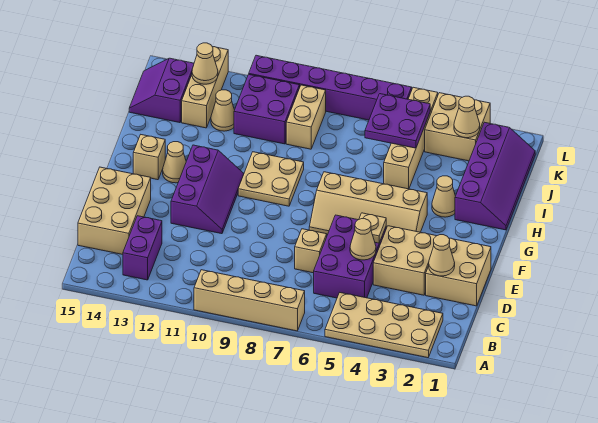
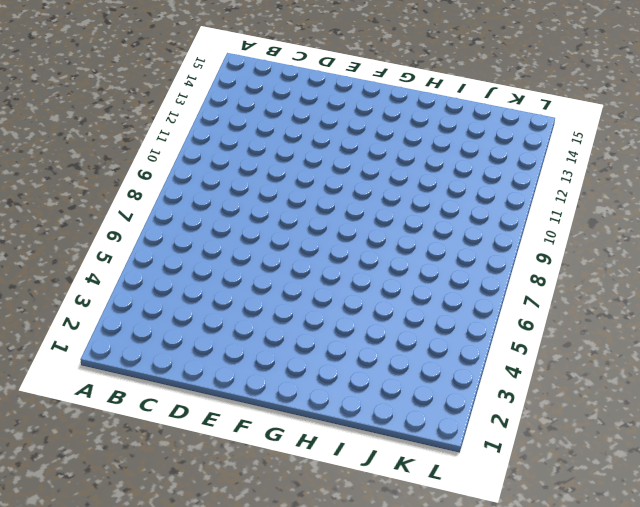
none -> tan 2x4 plate [325,293,443,358]
none -> tan 1x4 brick [194,270,305,331]
none -> purple 1x2 brick [123,216,162,280]

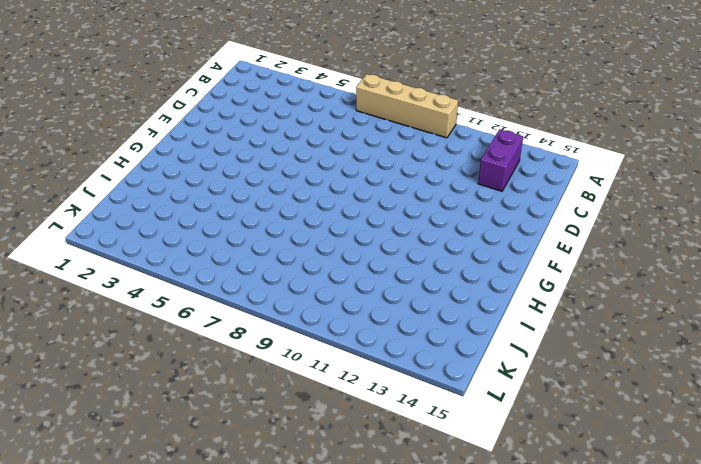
none -> tan 2x4 plate [325,293,443,358]
none -> purple 2x3 brick [314,215,386,298]
none -> tan 2x3 brick [78,167,151,254]

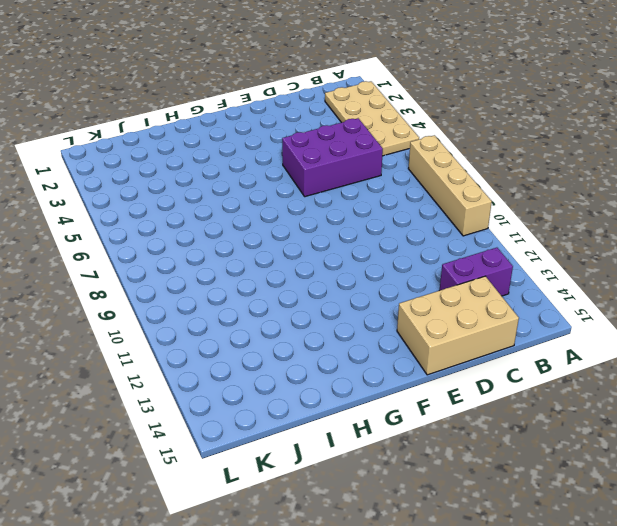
none -> tan 2x2 brick [426,238,491,306]
none -> tan 2x2 brick [373,226,436,295]
none -> tan 1x1 brick [295,229,327,273]

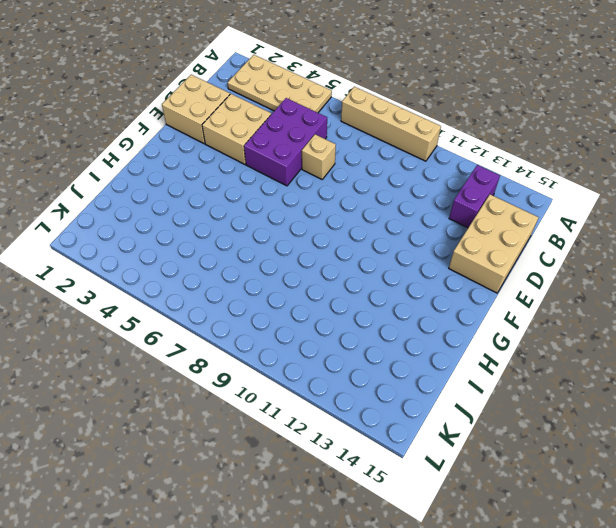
none -> purple 2x3 slope [171,145,244,234]
none -> tan 2x4 slope [309,172,427,235]
none -> tan 2x2 plate [238,152,304,206]

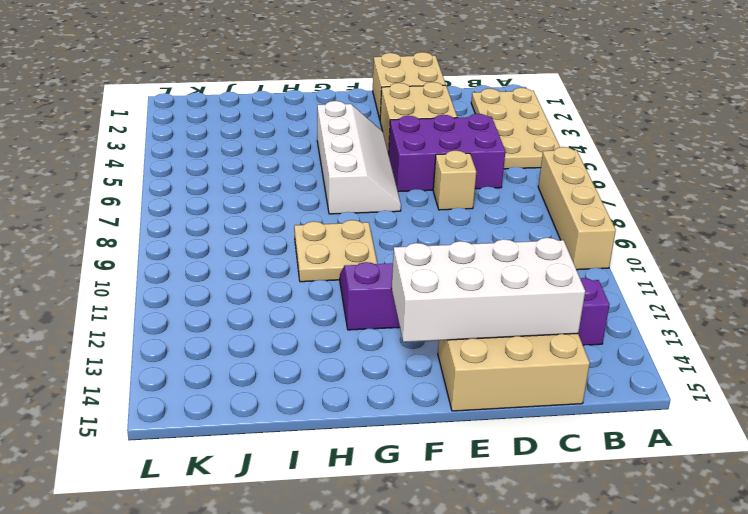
white 2x4 brick [392,238,585,342] -> none
white 2x4 slope [317,101,401,214] -> tan 2x4 slope [309,172,427,235]
none -> tan 1x1 cone [163,142,186,183]
none -> tan 1x1 brick [133,135,165,180]
none -> purple 2x4 slope [455,122,535,230]

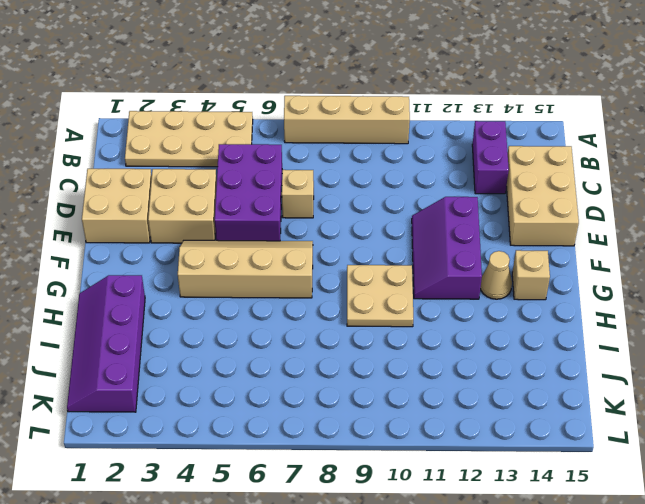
none -> tan 1x1 cone [432,176,455,217]
none -> tan 1x4 brick [384,87,438,189]
none -> tan 1x2 brick [286,85,326,149]

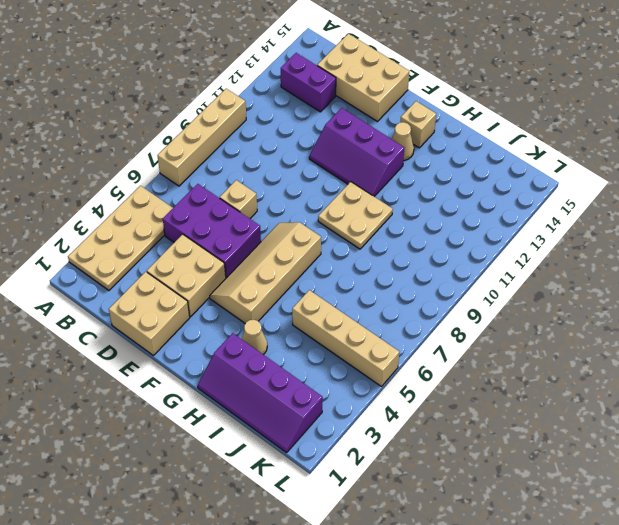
none -> tan 1x2 brick [286,85,326,149]
none -> purple 2x2 brick [234,74,300,144]
none -> tan 1x1 cone [211,90,234,131]

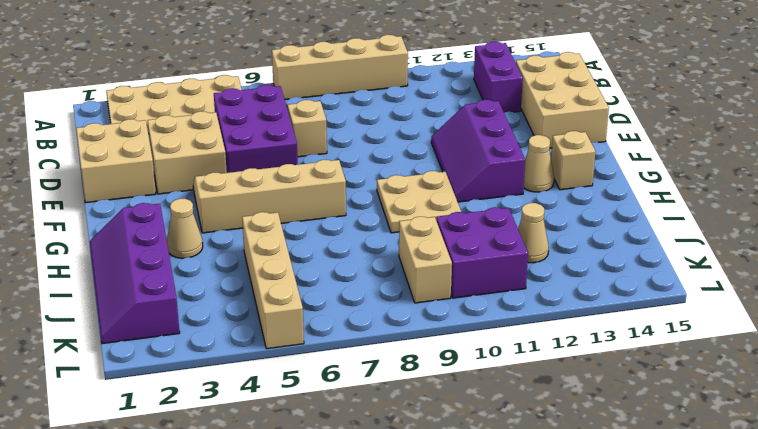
none -> tan 1x3 brick [182,47,228,128]
none -> purple 2x2 slope [129,58,194,123]
none -> tan 2x2 brick [425,93,490,161]

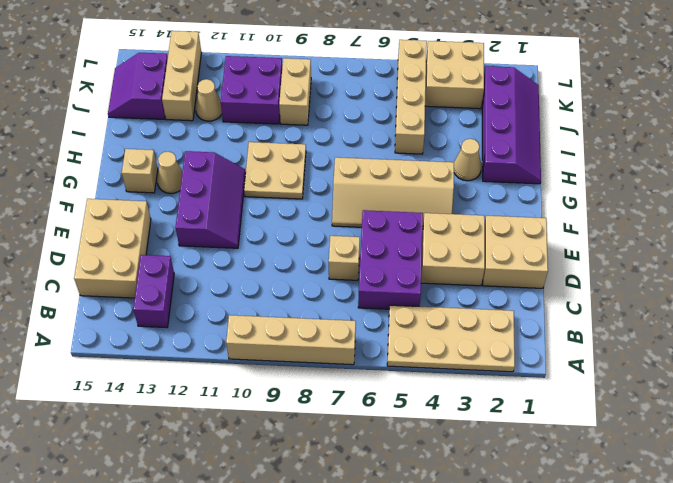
none -> purple 1x6 brick [249,55,412,120]
none -> tan 1x1 cone [429,235,455,276]
none -> tan 1x1 cone [350,219,376,260]

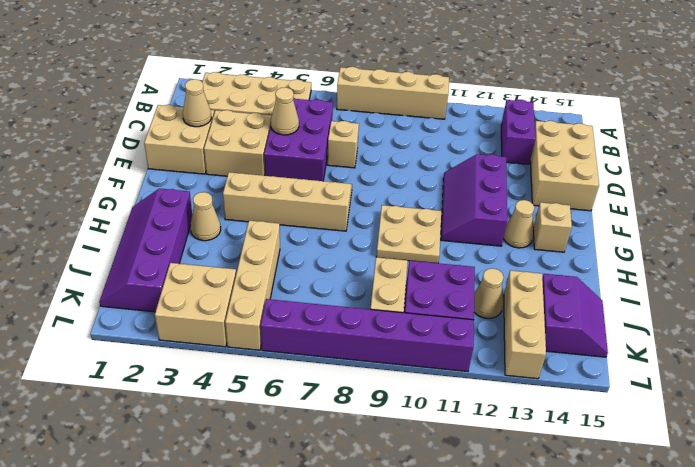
none -> tan 1x1 plate [359,213,386,243]
none -> purple 2x2 plate [365,94,430,148]
none -> tan 1x1 cone [454,96,480,138]

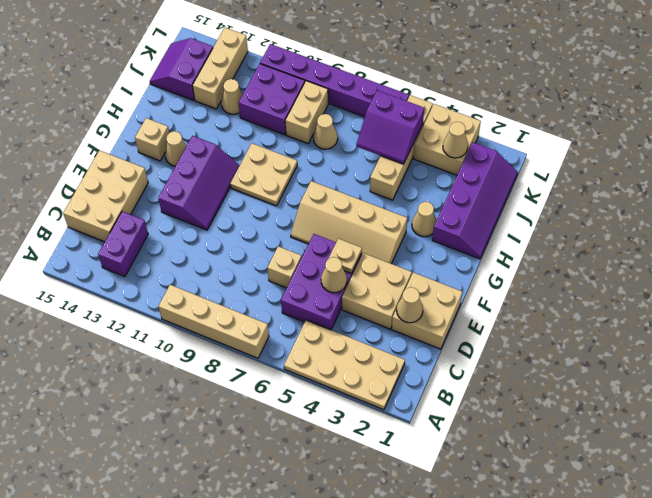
purple 2x2 slope [357,90,424,164] -> purple 2x2 plate [365,94,430,148]
tan 1x1 cone [313,114,338,149] -> tan 1x1 cone moved to [192,43,218,84]

